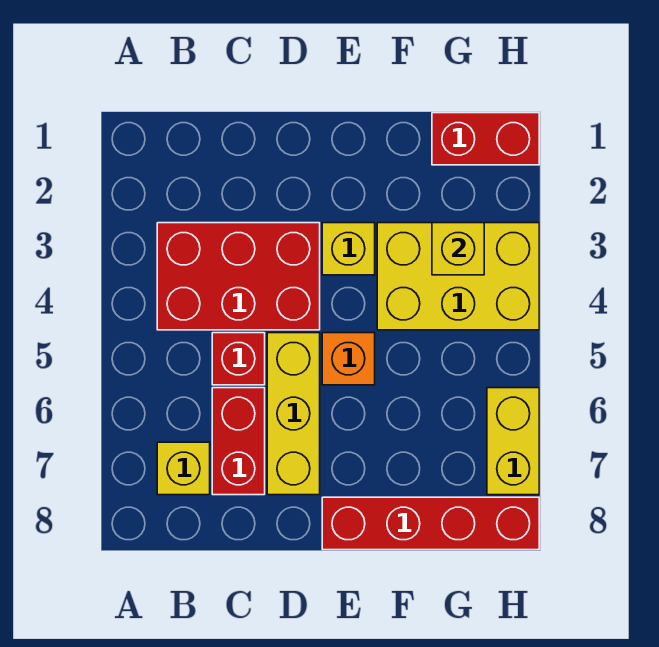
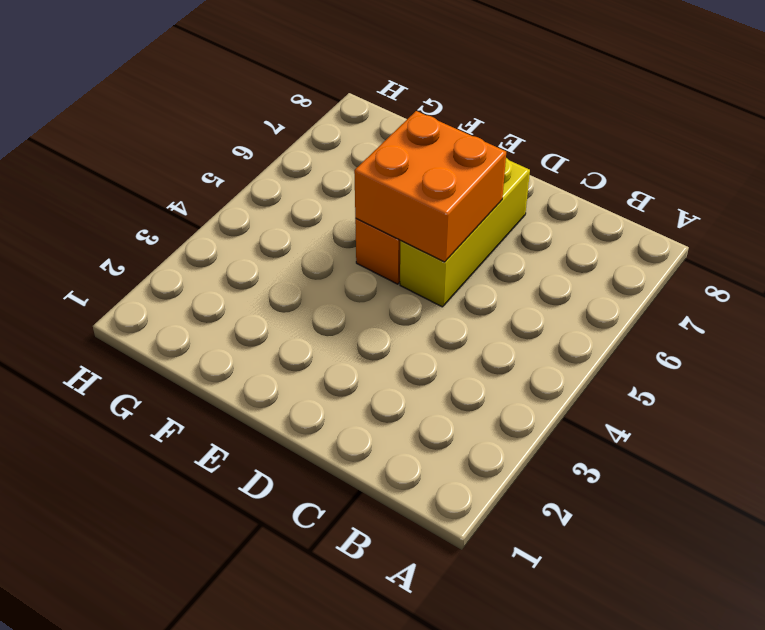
orange 2x2 brick [354,111,506,262] -> none
none -> red 2x3 brick [157,223,320,330]
none -> yellow 1x1 brick [157,442,210,495]
none -> red 1x1 brick [212,333,265,385]

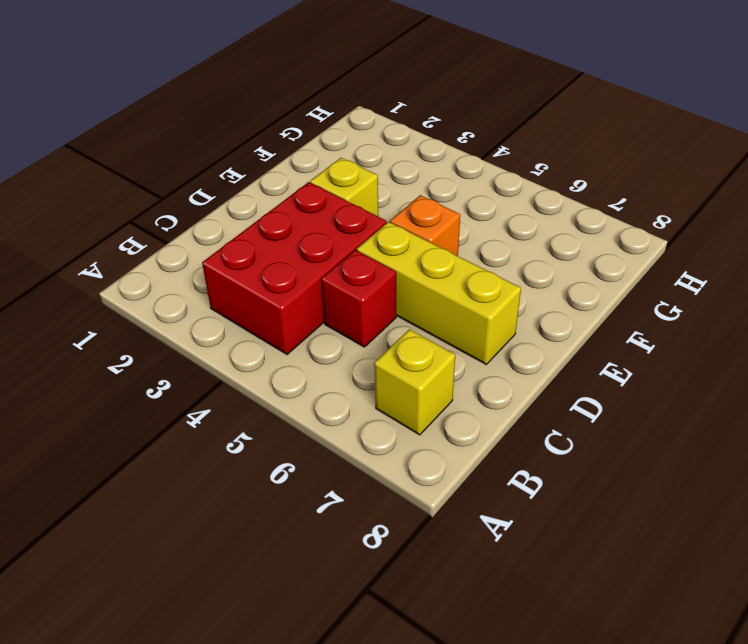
none -> red 1x2 brick [212,388,265,495]
none -> red 1x4 brick [322,497,539,550]
none -> yellow 2x3 brick [377,223,539,330]

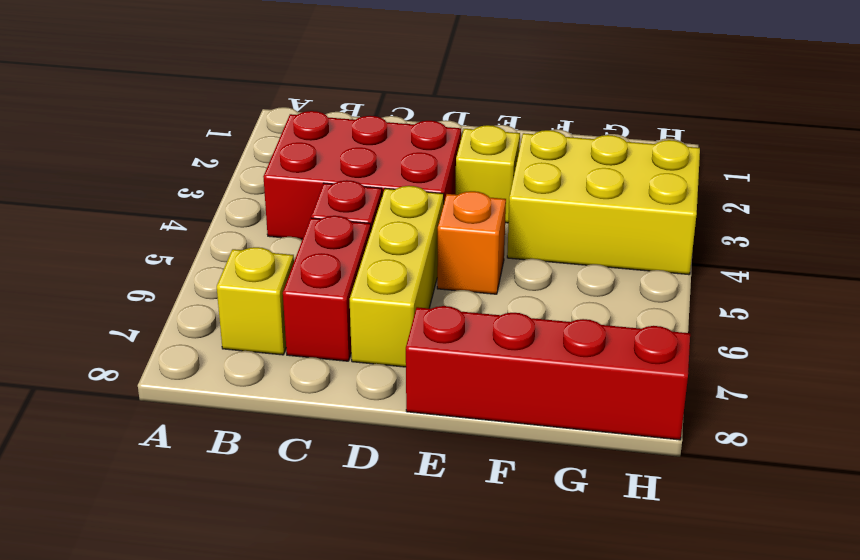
none -> red 1x2 brick [432,113,539,165]
none -> yellow 1x2 brick [487,388,539,495]
none -> yellow 1x1 brick [432,223,484,275]

